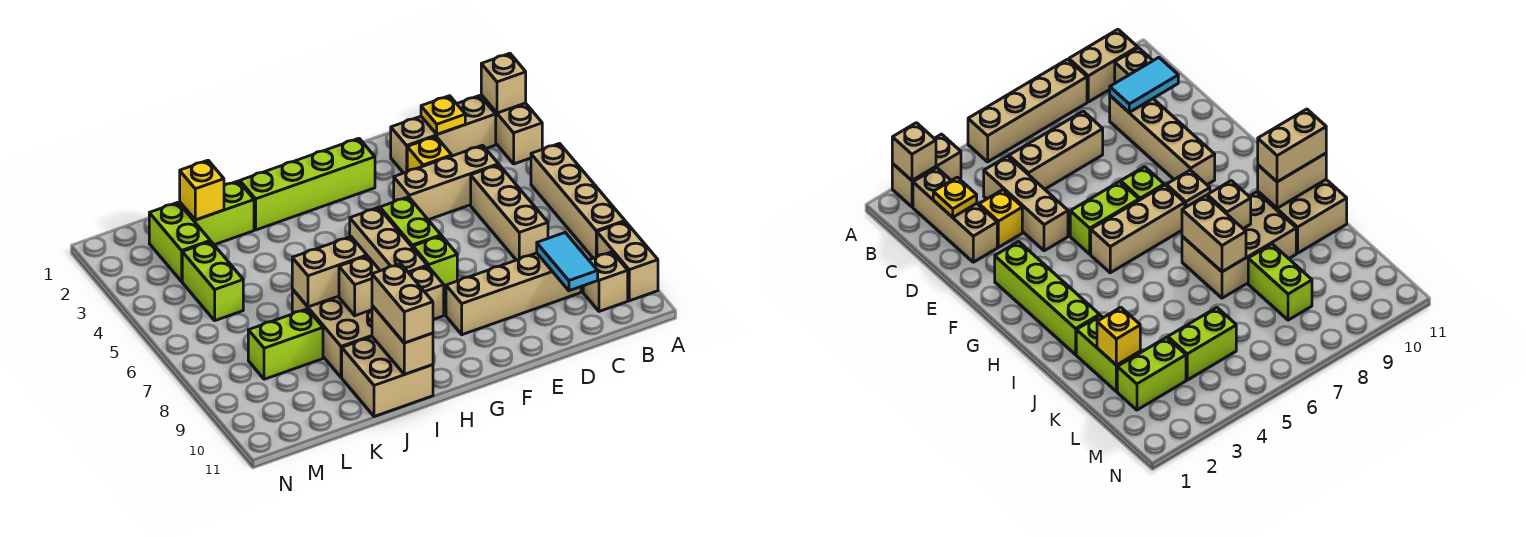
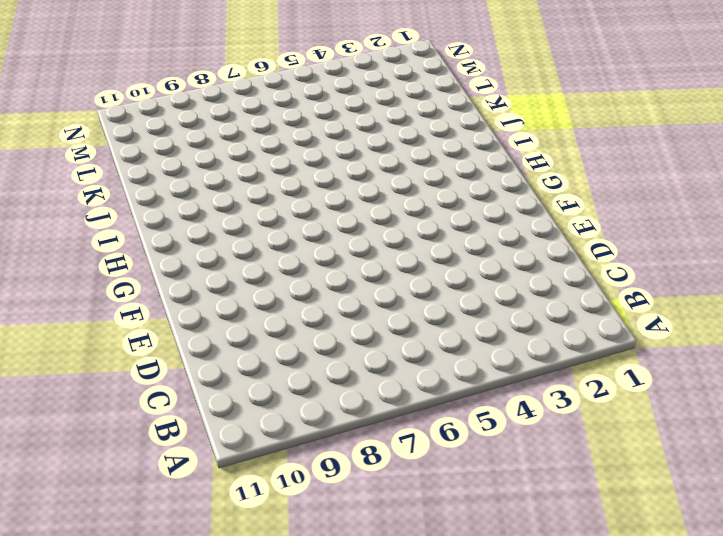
none -> tan 1x2 brick [481,95,542,164]
none -> tan 1x4 brick [531,144,625,258]
none -> tan 1x2 brick [597,222,658,301]

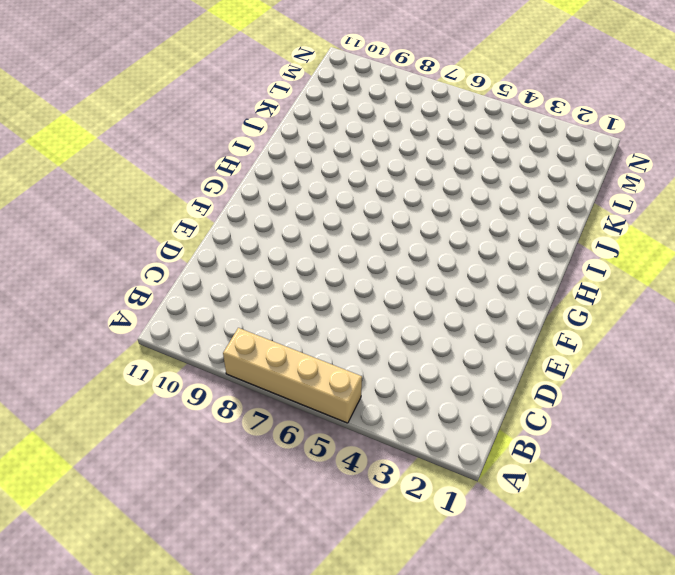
none -> tan 1x2 brick [481,95,542,164]
none -> tan 1x2 brick [597,222,658,301]
none -> tan 1x3 brick [391,96,496,173]

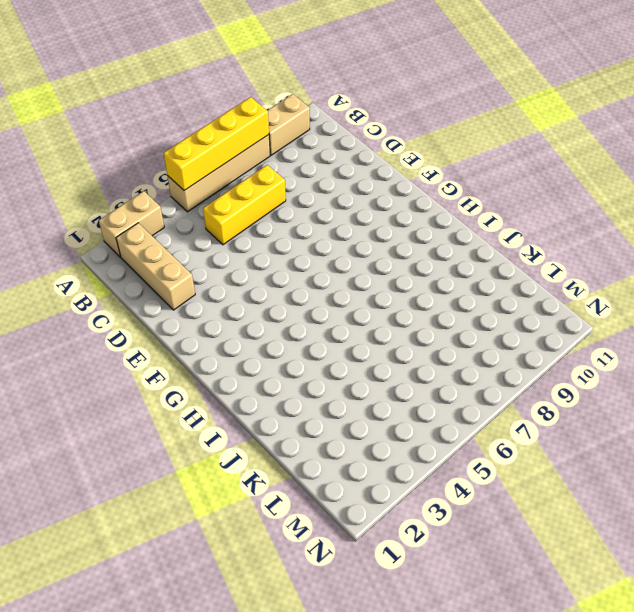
yellow 1x4 brick [164,97,269,191] -> none
yellow 1x3 brick [203,165,286,245] -> tan 1x3 brick [471,165,548,260]
none -> tan 1x1 brick [583,252,628,311]
none -> tan 1x3 brick [394,145,498,220]
none -> tan 1x4 brick [446,253,581,335]

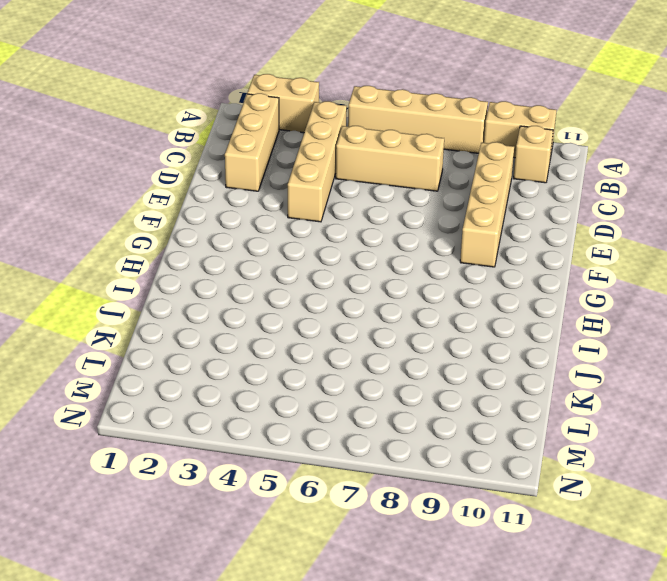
tan 1x4 brick [288,101,347,222] -> tan 1x3 brick [394,145,498,220]
none -> yellow 1x1 brick [407,137,452,172]
none -> lime 1x4 brick [240,138,375,230]
none -> lime 1x2 brick [380,197,441,248]

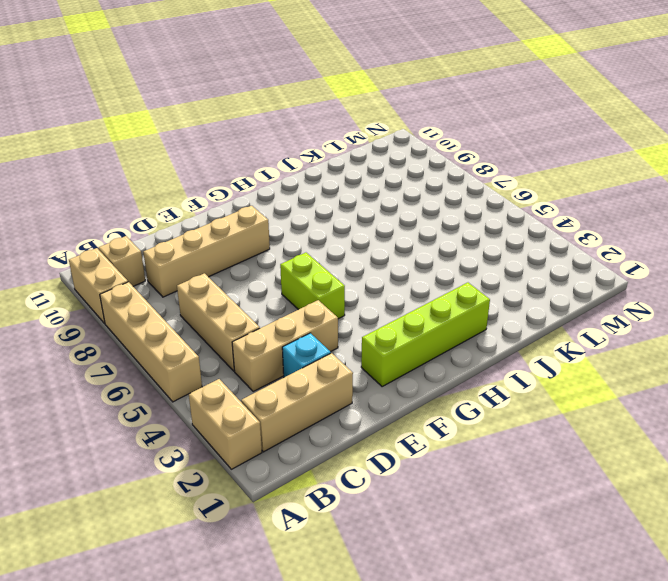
cyan 1x1 brick [282,333,331,377] -> yellow 1x1 brick [407,137,452,172]
none -> lime 1x1 brick [413,236,457,290]
none -> tan 1x3 brick [350,208,427,273]
none -> tan 1x1 brick [409,266,444,320]

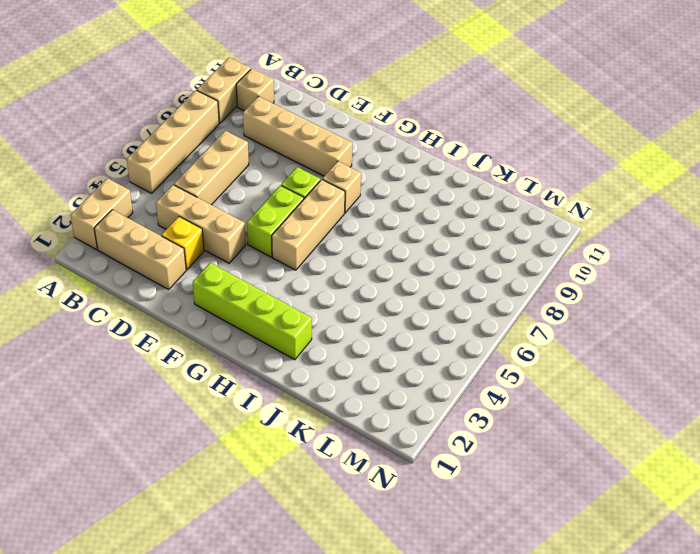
none -> tan 2x3 brick [292,289,372,377]
none -> tan 2x2 brick [342,337,433,417]
none -> lime 1x2 brick [180,181,254,245]

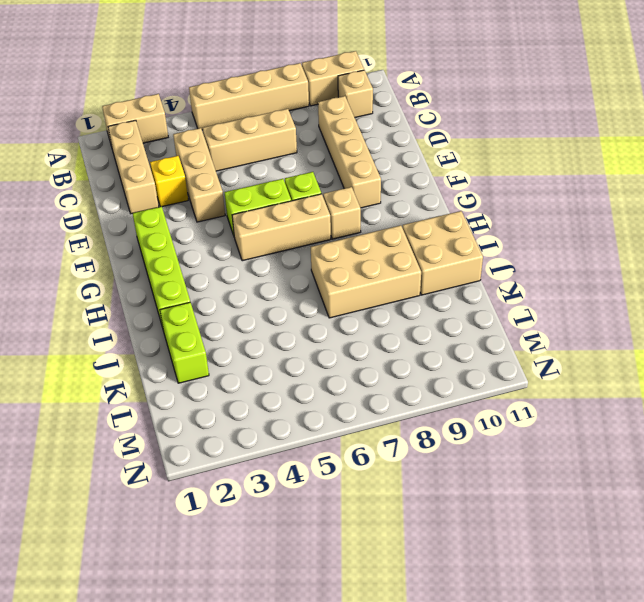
none -> lime 1x2 brick [248,309,323,379]
none -> lime 1x2 brick [149,203,210,281]
none -> lime 1x2 brick [182,241,243,321]

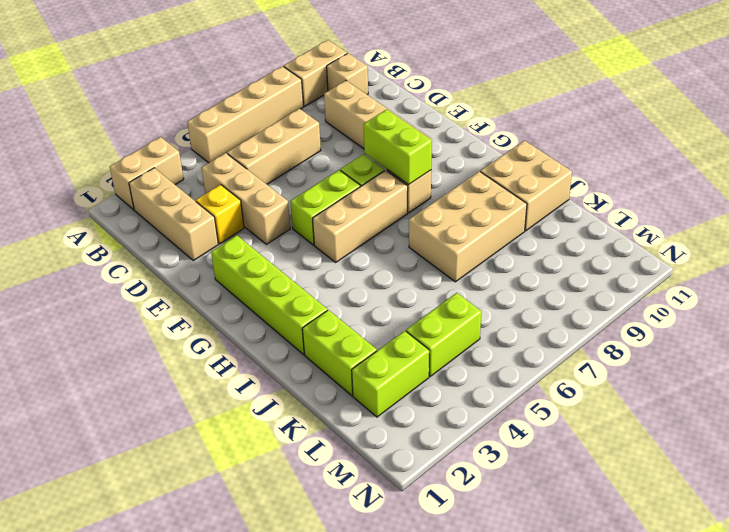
lime 1x2 brick [364,110,432,185] -> lime 1x2 brick moved to [248,309,323,379]
none -> tan 1x1 brick [481,53,526,113]
none -> yellow 1x1 plate [421,96,465,134]
none -> cyan 1x2 tile [537,233,598,291]

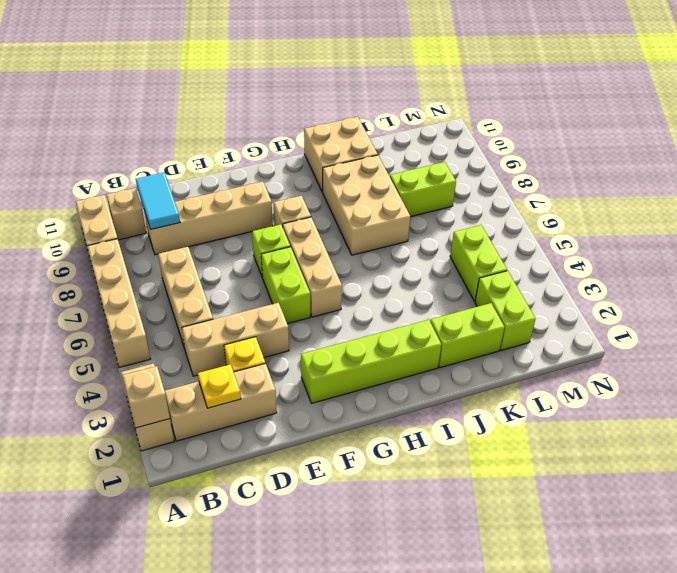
none -> tan 1x2 brick [292,237,367,307]
none -> tan 1x1 brick [339,256,380,316]
none -> tan 1x2 brick [372,306,433,374]

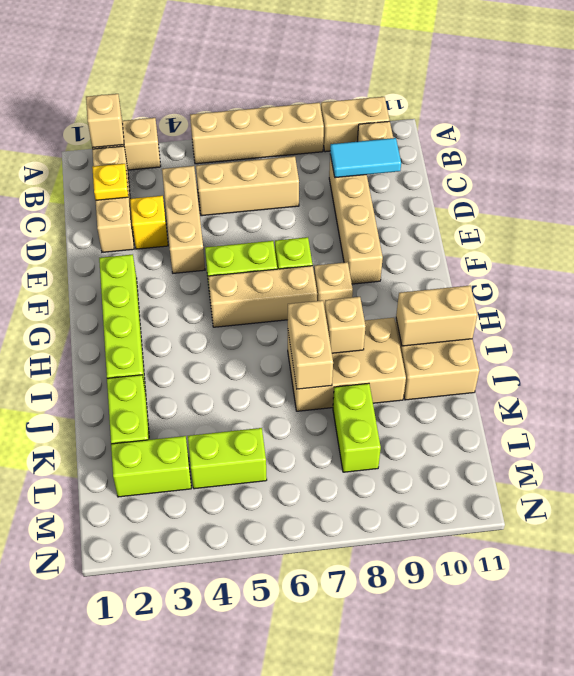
none -> yellow 1x1 brick [180,160,224,220]
none -> tan 1x2 brick [372,264,433,343]

